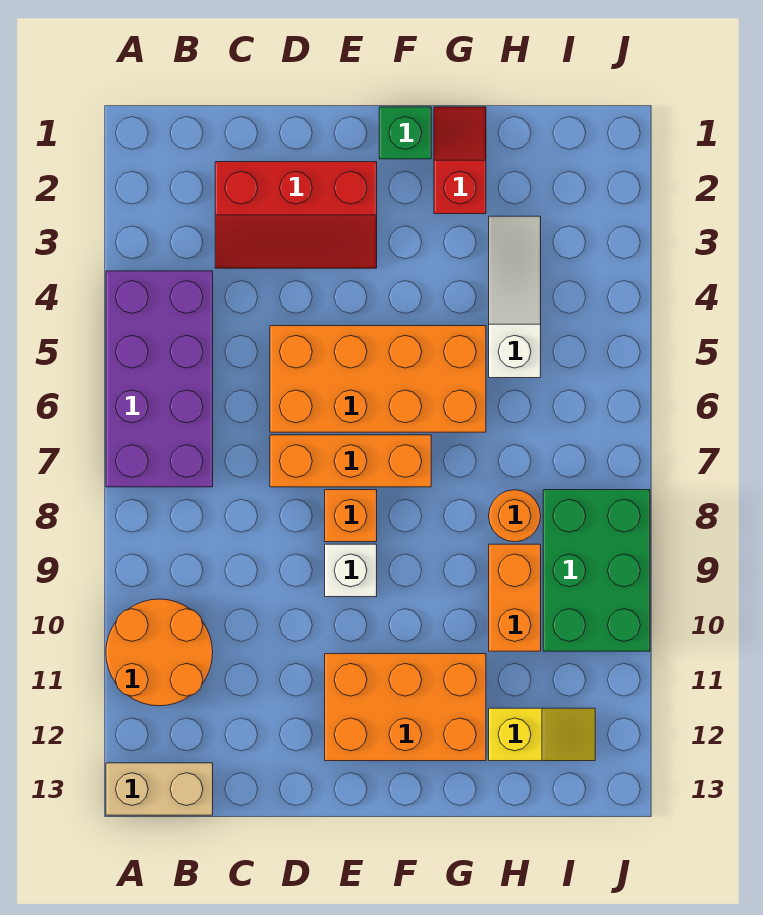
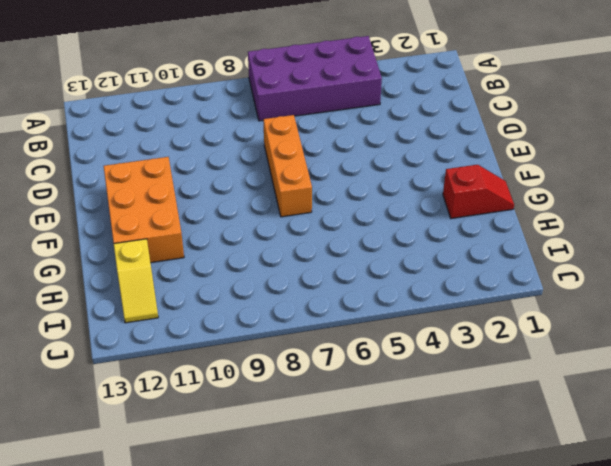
none -> orange 2x2 round brick [106,599,213,706]
none -> tan 1x2 brick [106,763,213,815]
none -> red 2x3 slope [215,162,377,268]

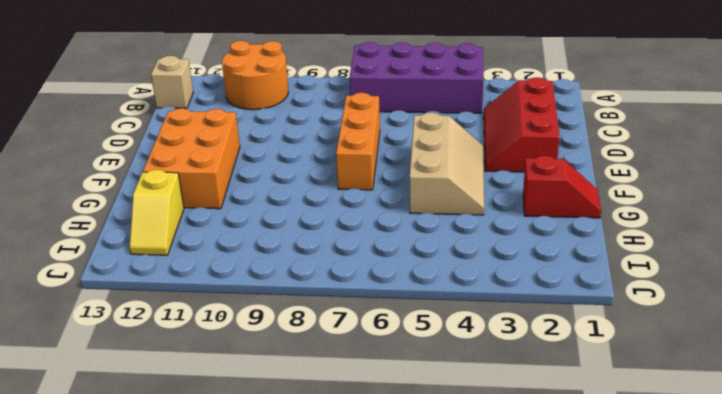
tan 1x1 brick [151,56,193,108] -> tan 1x2 brick [106,763,213,815]
tan 2x3 slope [410,113,484,215] -> orange 2x4 brick [270,326,486,432]
none -> orange 1x1 brick [325,490,377,542]
none -> white 1x1 brick [325,544,377,597]
none -> green 1x1 brick [379,107,431,159]

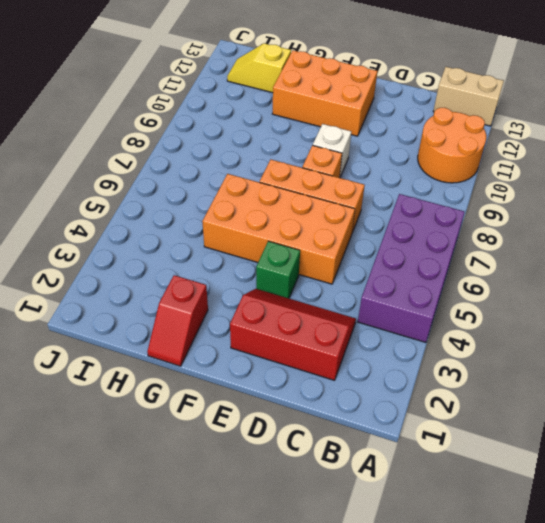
green 1x1 brick [256,241,300,298] -> green 1x1 brick moved to [379,107,431,159]
none -> white 1x3 slope [489,216,541,378]
none -> orange 1x1 round brick [489,490,541,542]
none -> orange 1x2 brick [489,544,541,651]

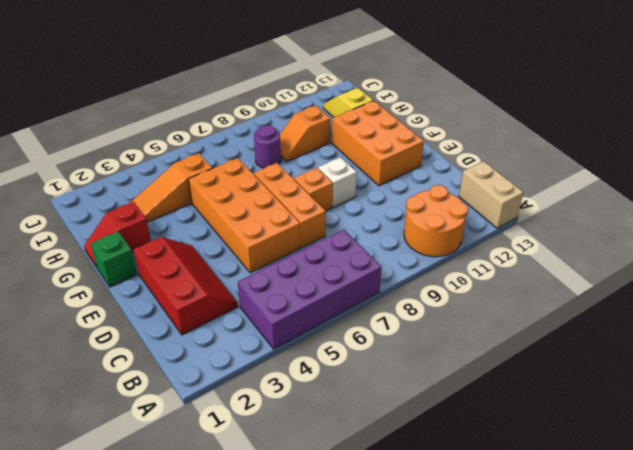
orange 1x3 slope [130,153,212,222] -> white 1x3 slope [489,216,541,378]
purple 1x1 round brick [254,125,281,168] -> orange 1x1 round brick [489,490,541,542]
orange 1x2 slope [280,106,330,162] -> orange 1x2 brick [489,544,541,651]
none -> green 2x3 brick [543,490,650,651]

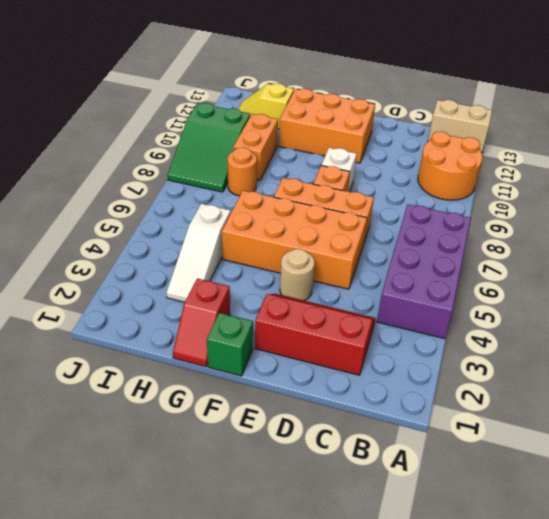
tan 1x1 round brick [280,249,315,301] -> none
green 2x3 slope [167,103,250,192] -> green 2x3 brick [543,490,650,651]

